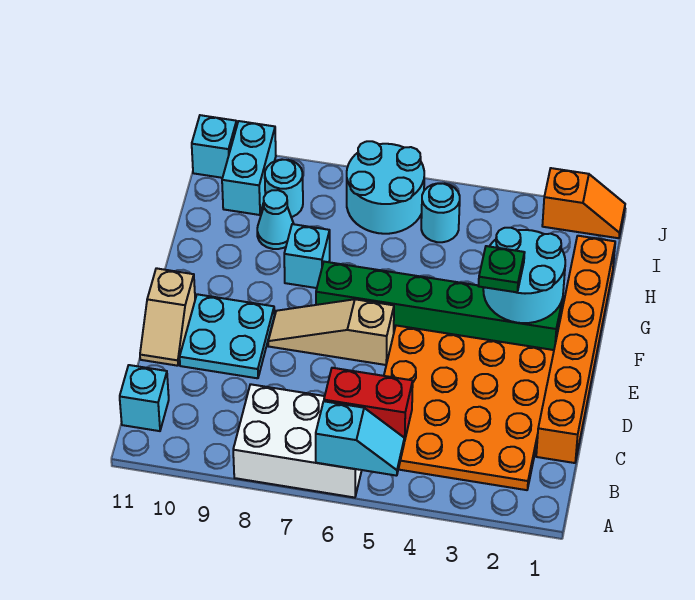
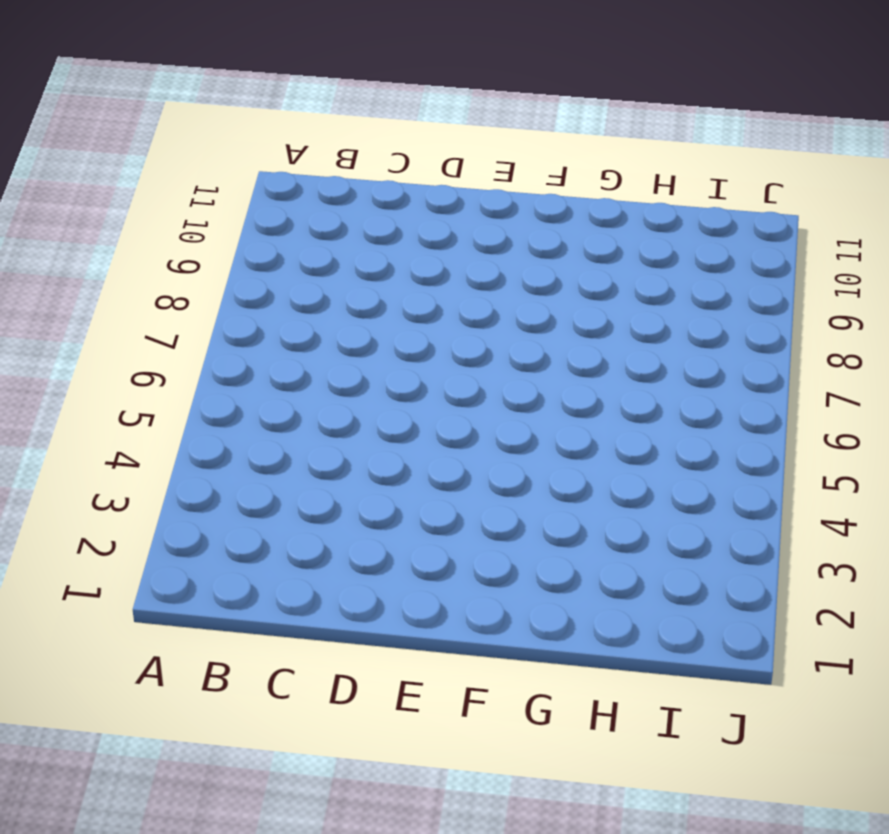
none -> white 2x3 brick [233,384,362,498]
none -> orange 4x4 plate [384,326,554,490]
none -> cyan 1x1 brick [120,365,169,431]

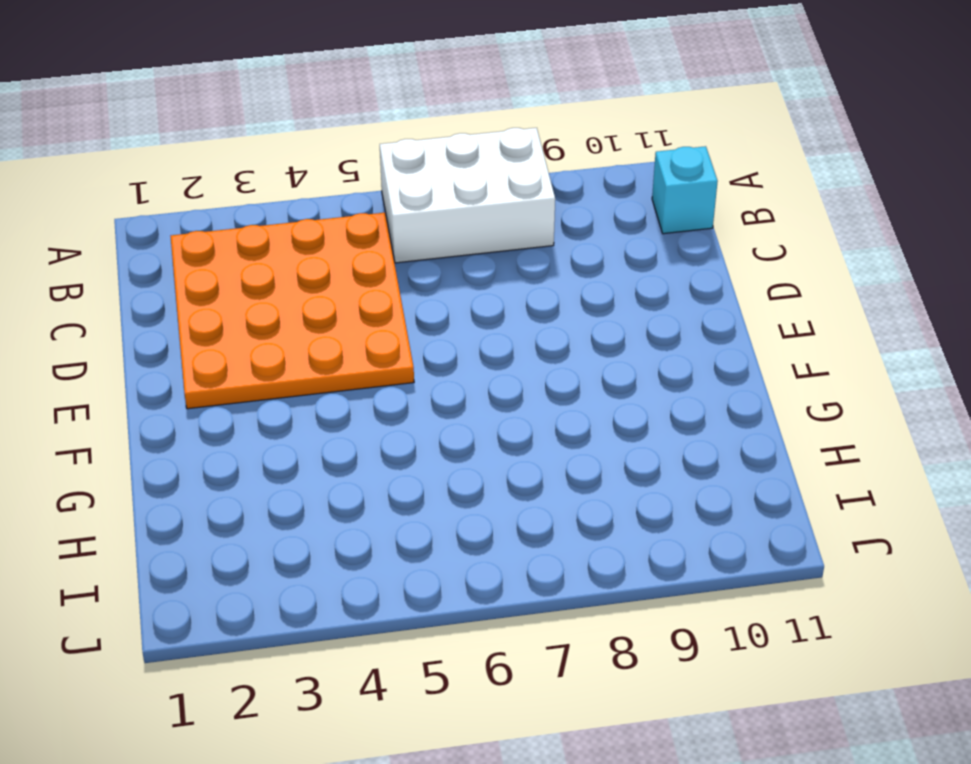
none -> orange 1x6 brick [536,236,615,463]
none -> cyan 2x2 plate [180,294,274,378]
none -> tan 1x2 slope [140,268,195,366]

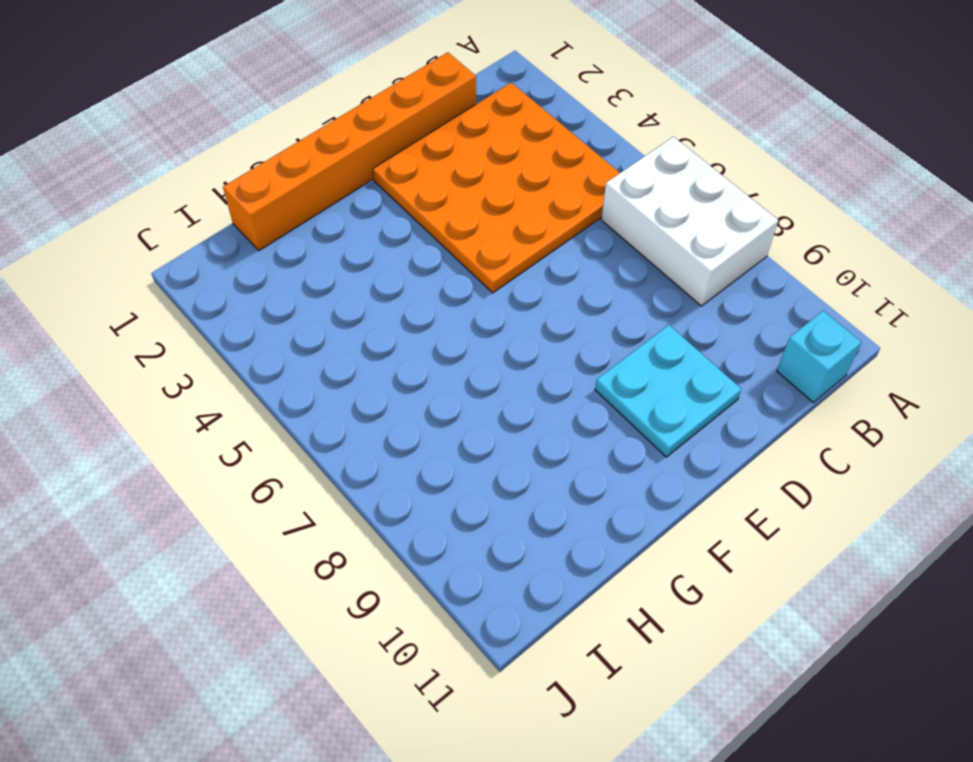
none -> tan 1x2 slope [140,268,195,366]
none -> tan 1x3 slope [268,299,394,365]
none -> green 1x6 brick [316,262,562,350]

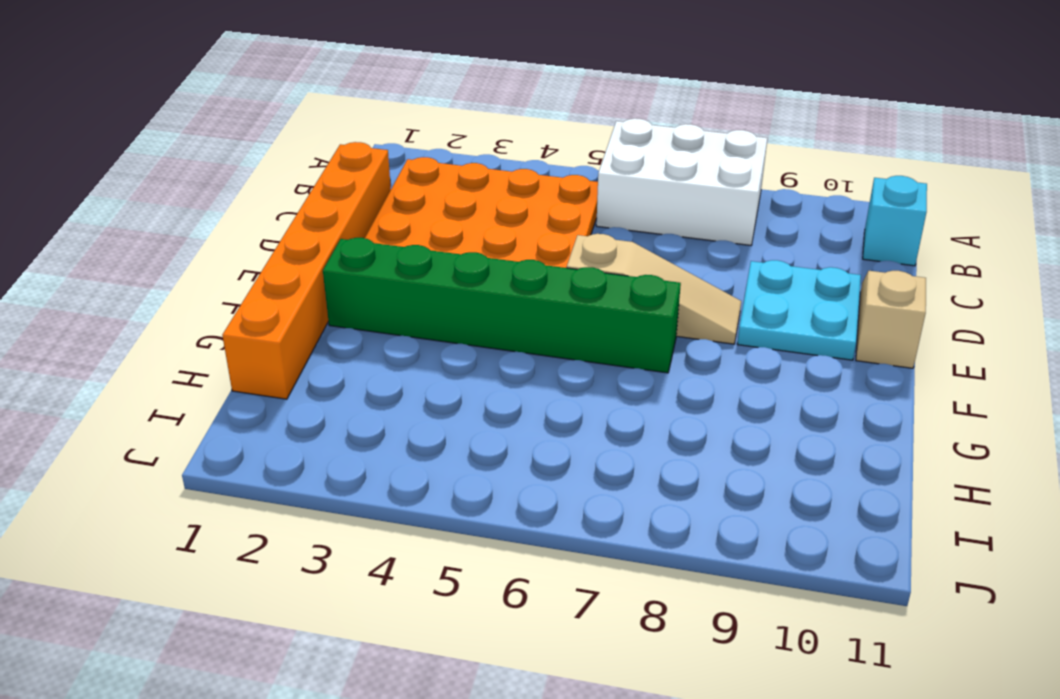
none -> cyan 1x1 brick [284,224,330,288]
none -> cyan 1x1 cone [257,190,294,249]
none -> cyan 1x1 round brick [421,183,460,242]

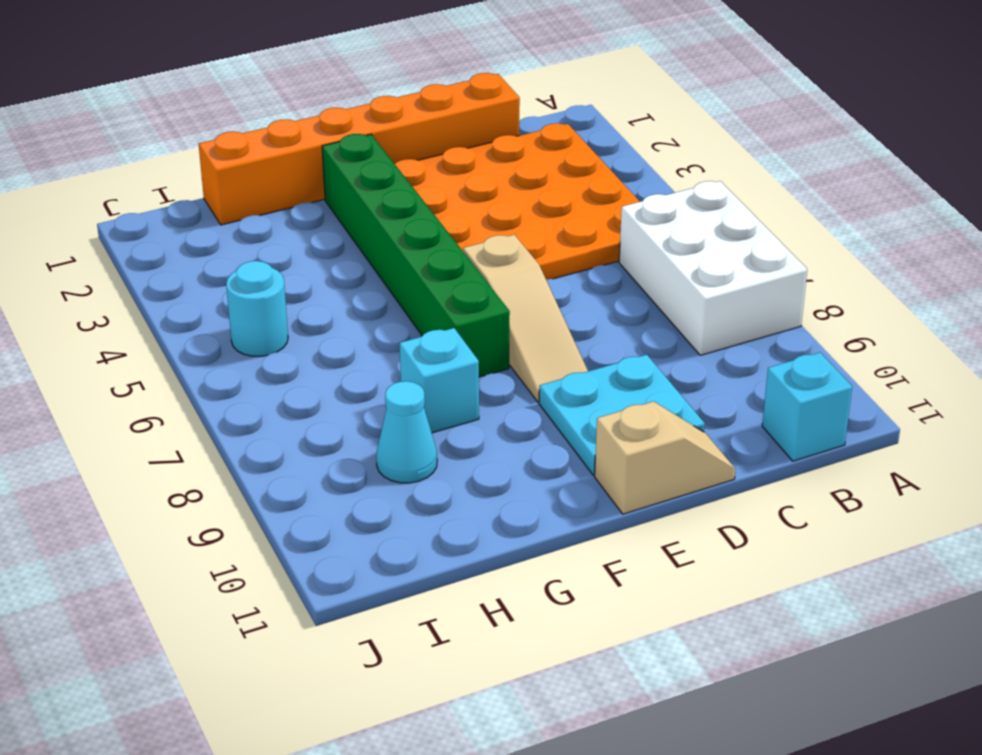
none -> cyan 2x2 round brick [347,141,424,234]
none -> cyan 1x1 round brick [265,159,303,217]
none -> cyan 1x2 brick [222,121,276,215]

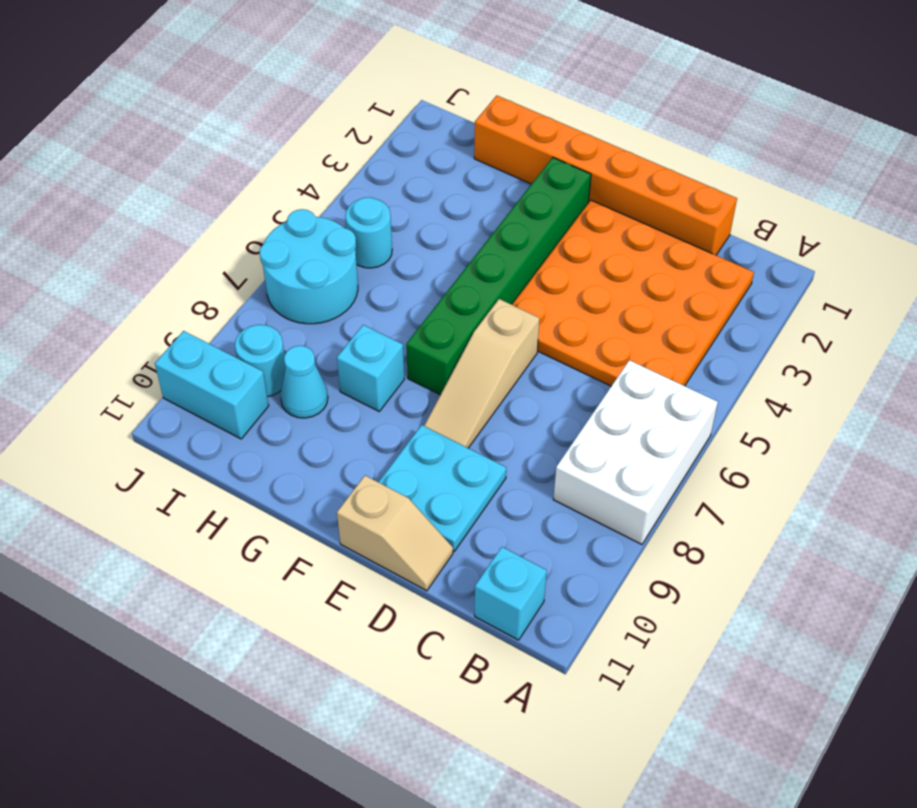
none -> orange 1x2 slope [542,168,625,238]
none -> cyan 1x1 brick [192,115,237,178]
none -> cyan 1x2 slope [316,401,404,476]

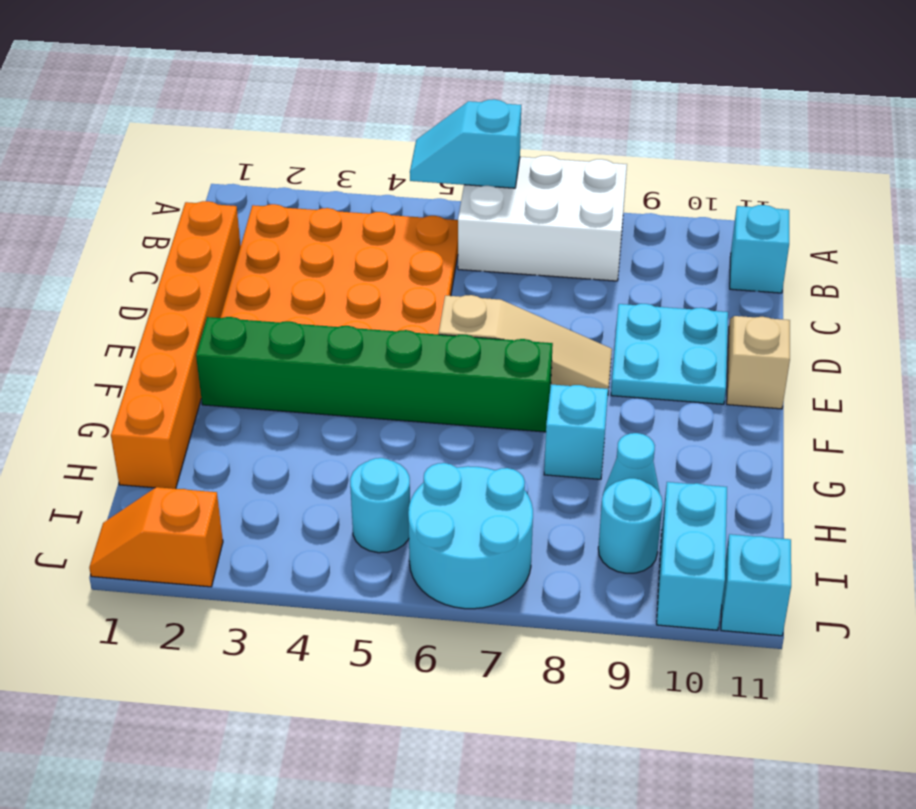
none -> red 1x2 brick [324,368,413,441]
none -> cyan 2x2 round brick [483,228,565,323]
none -> green 1x1 plate [479,246,525,292]

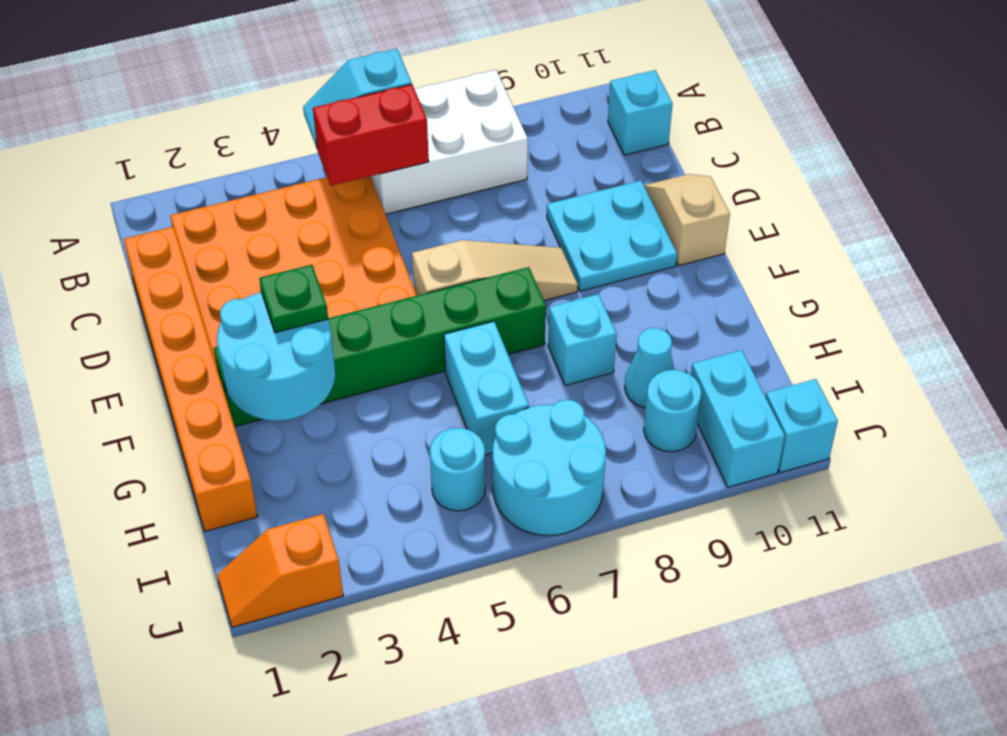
cyan 1x2 brick [444,321,529,455] -> none

